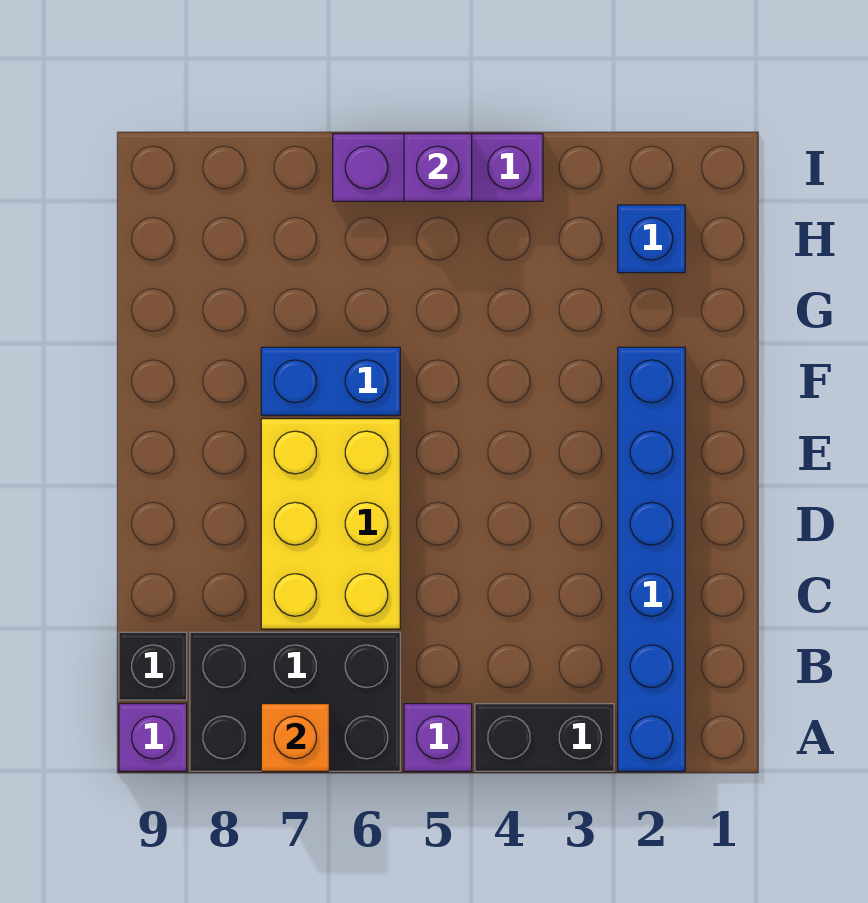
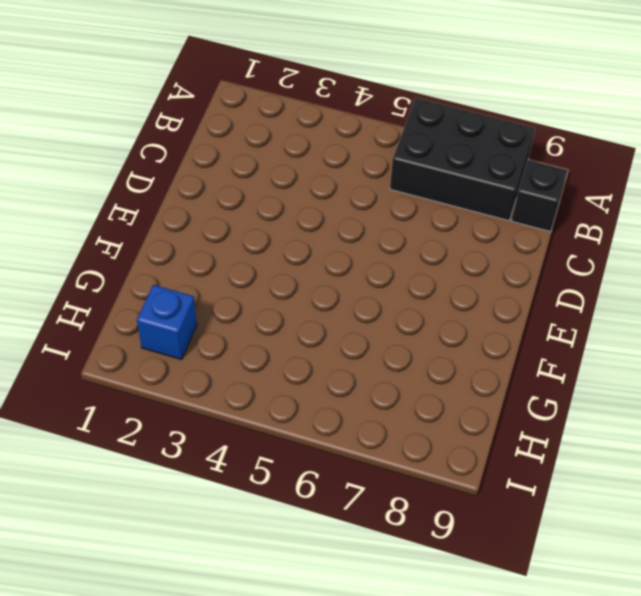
none -> blue 1x6 brick [618,347,685,771]
none -> black 1x2 brick [475,704,614,771]
none -> purple 1x1 brick [404,704,472,771]

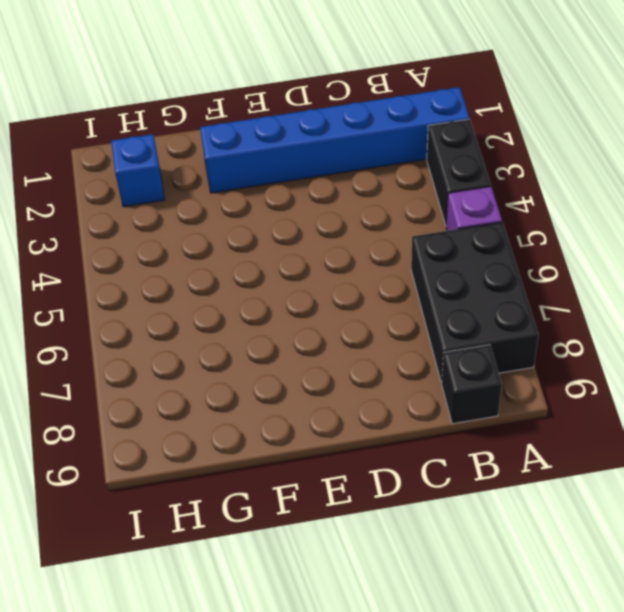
none -> purple 1x1 brick [119,704,187,771]
none -> yellow 2x3 brick [261,419,400,629]
none -> blue 1x2 brick [261,347,400,415]

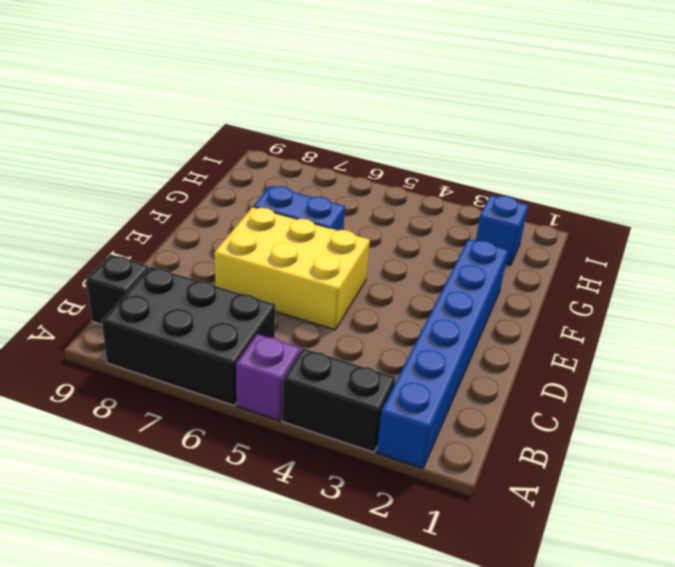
yellow 2x3 brick [214,207,370,330] -> yellow 2x3 brick turned to [261,419,400,629]
none -> purple 1x1 brick [119,704,187,771]
none -> purple 1x3 brick [333,134,543,201]
none -> orange 1x1 brick [261,704,329,771]

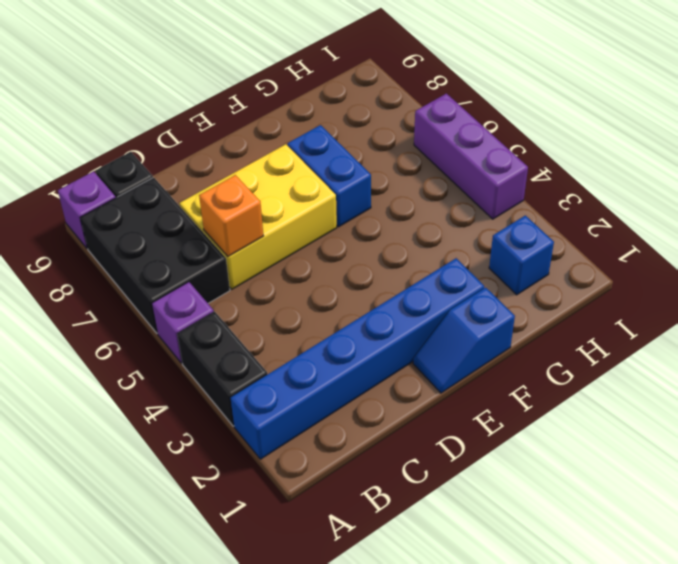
orange 1x1 brick [199,175,263,257] -> orange 1x1 brick moved to [261,704,329,771]
blue 1x2 slope [413,287,515,393] -> none
none -> purple 1x1 brick [404,134,472,201]

